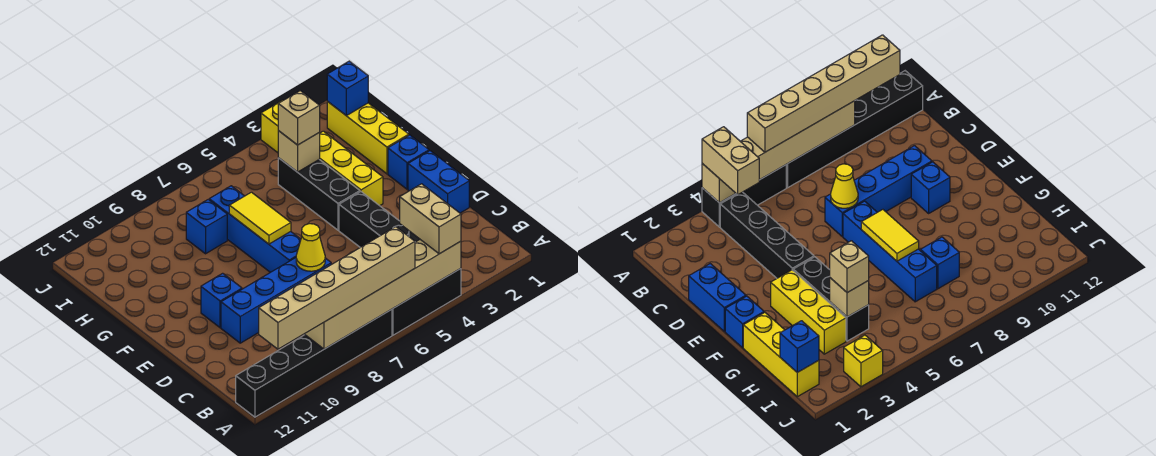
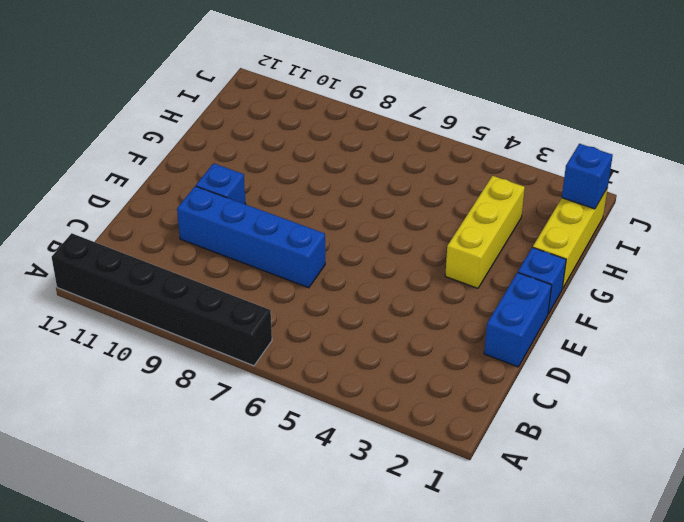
none -> black 1x3 brick [392,269,461,335]
none -> black 1x4 brick [339,192,420,247]
none -> blue 1x4 brick [209,186,301,272]

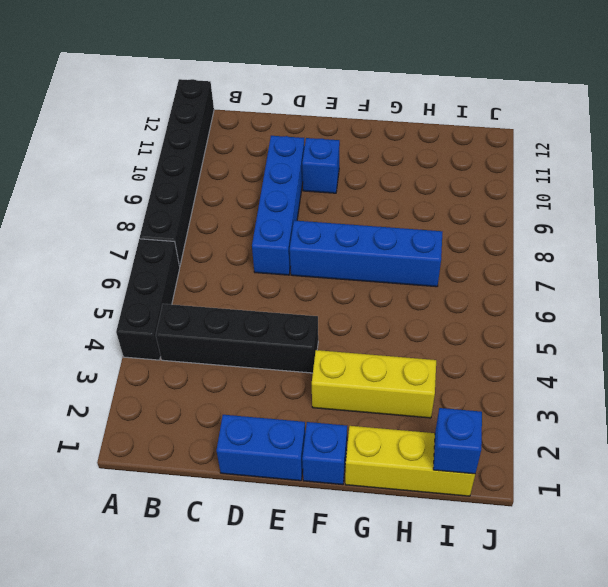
none -> black 1x3 brick [278,158,360,230]
none -> blue 1x1 brick [186,200,227,254]
none -> yellow 1x1 brick [261,100,283,153]

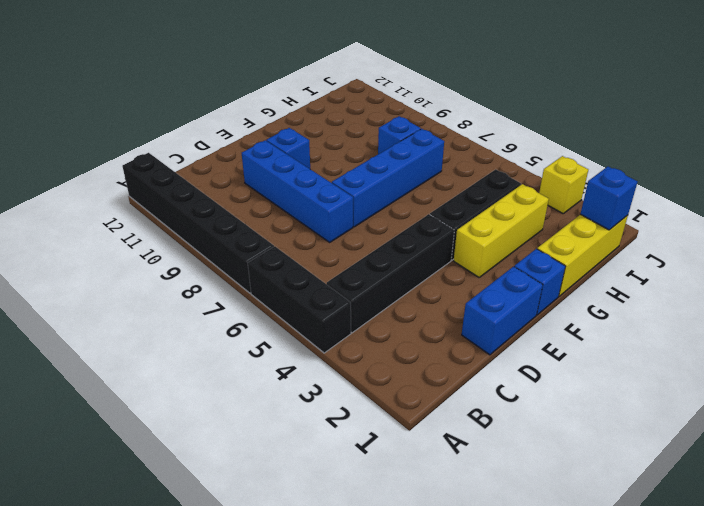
none -> tan 1x6 brick [305,240,461,349]
none -> yellow 1x1 cone [296,224,325,271]
none -> yellow 1x2 tile [229,192,291,244]

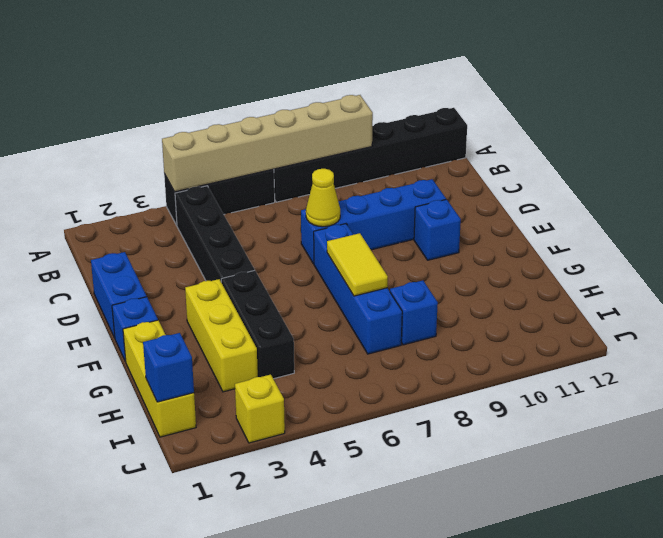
none -> tan 1x1 brick [278,131,320,172]
none -> tan 1x2 brick [400,184,461,254]
none -> tan 1x6 brick [259,227,415,349]

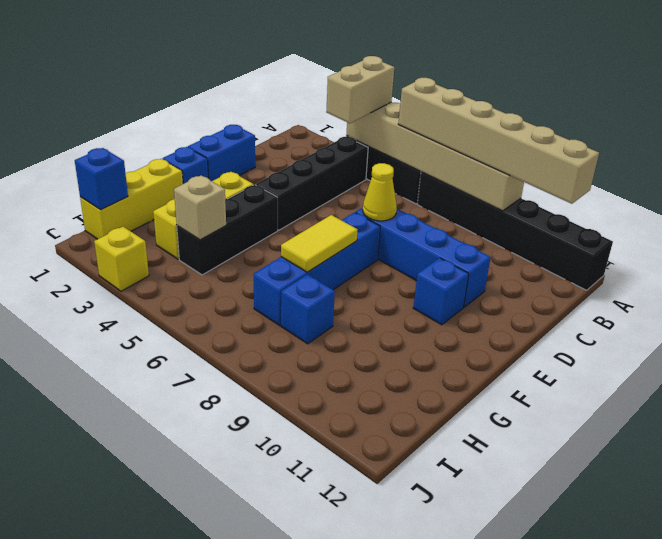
none -> tan 1x1 brick [278,91,320,145]

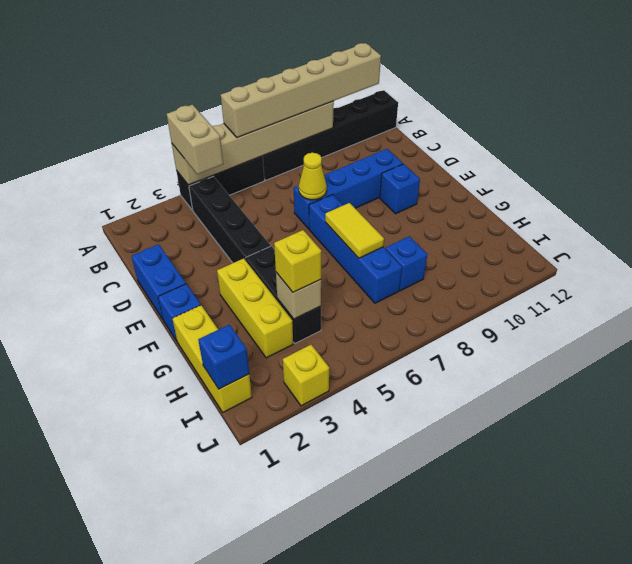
yellow 1x1 brick [274,230,321,292] -> tan 1x1 brick [278,91,320,145]

